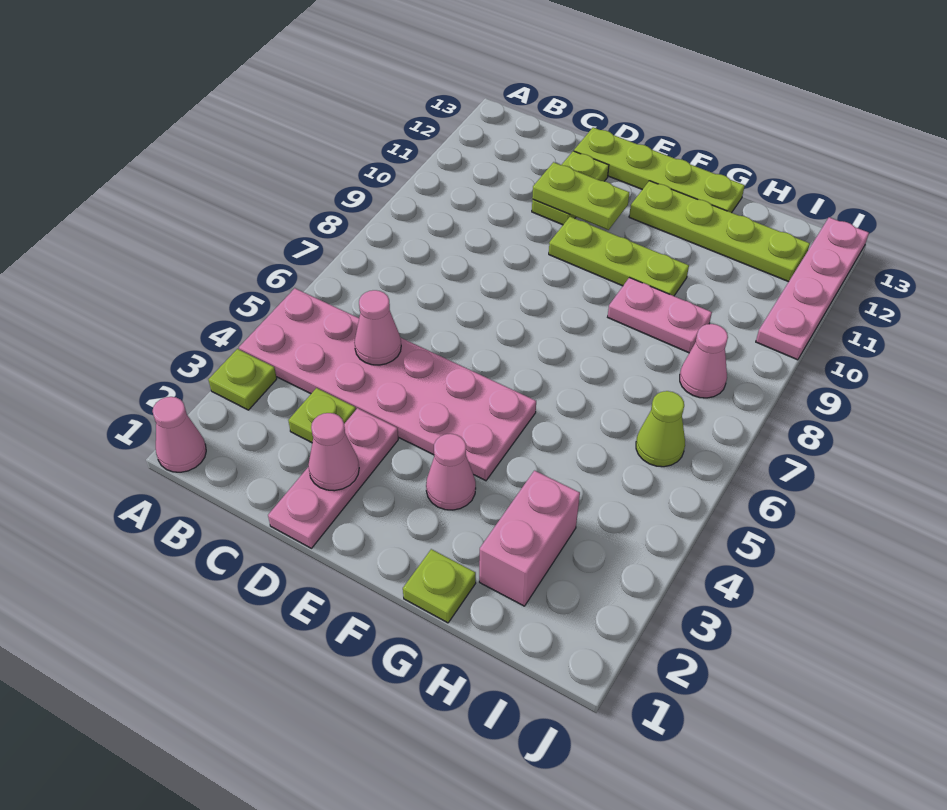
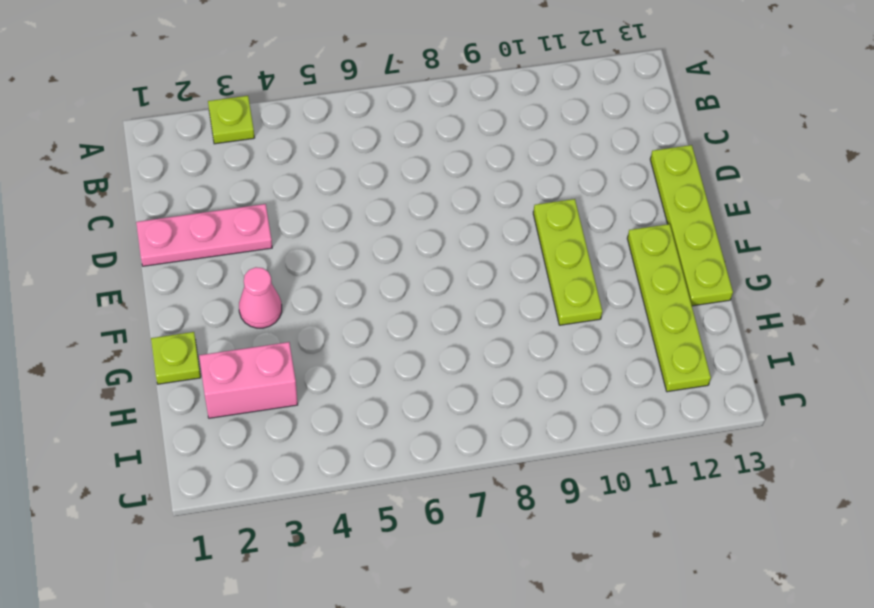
none -> pink 1x1 cone [153,397,206,472]
none -> pink 2x6 plate [239,288,536,481]
none -> lime 1x1 plate [288,388,356,443]

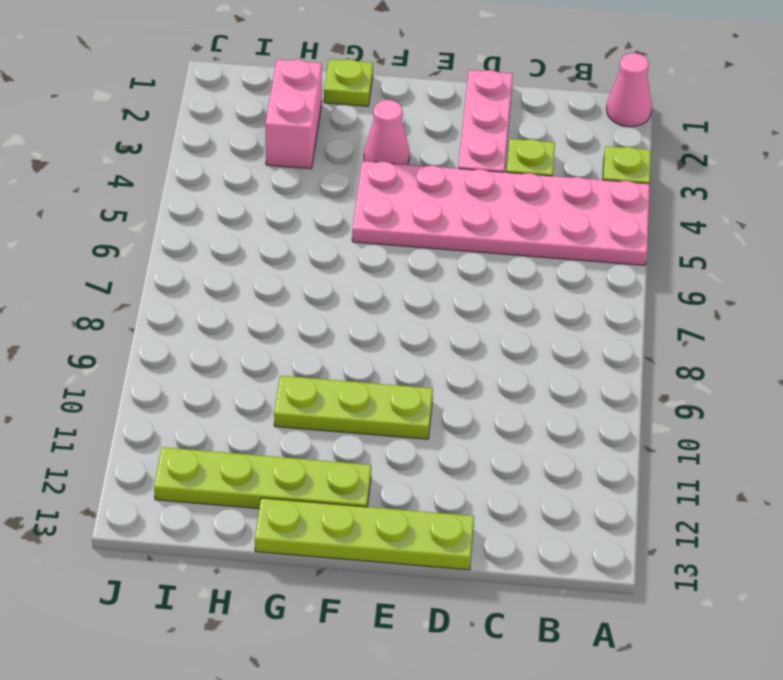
none -> lime 1x2 plate [532,151,609,225]
none -> pink 1x2 plate [608,278,712,353]
none -> lime 1x1 cone [636,391,685,467]

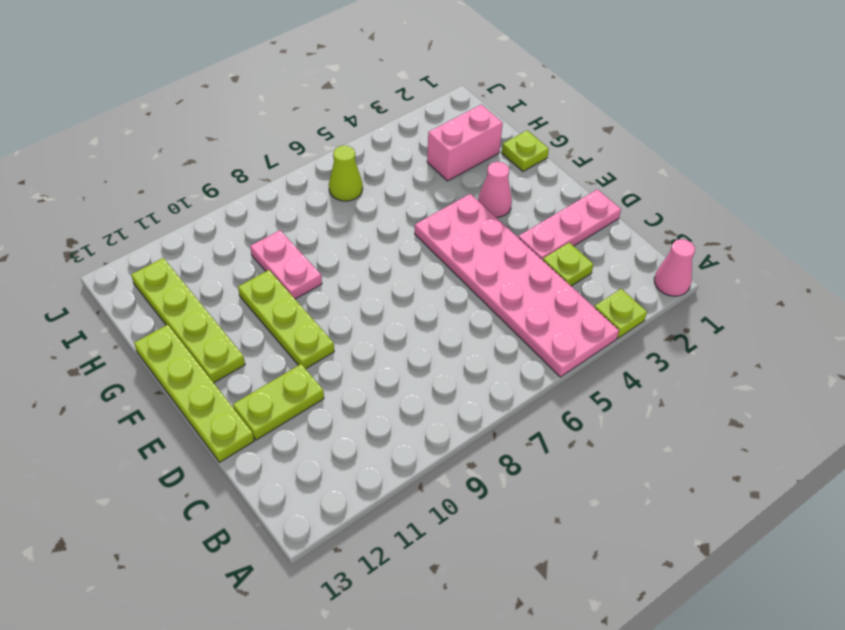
none -> pink 1x1 cone [680,324,728,398]
none -> pink 1x4 plate [756,217,869,360]
none -> pink 1x1 cone [354,290,401,365]

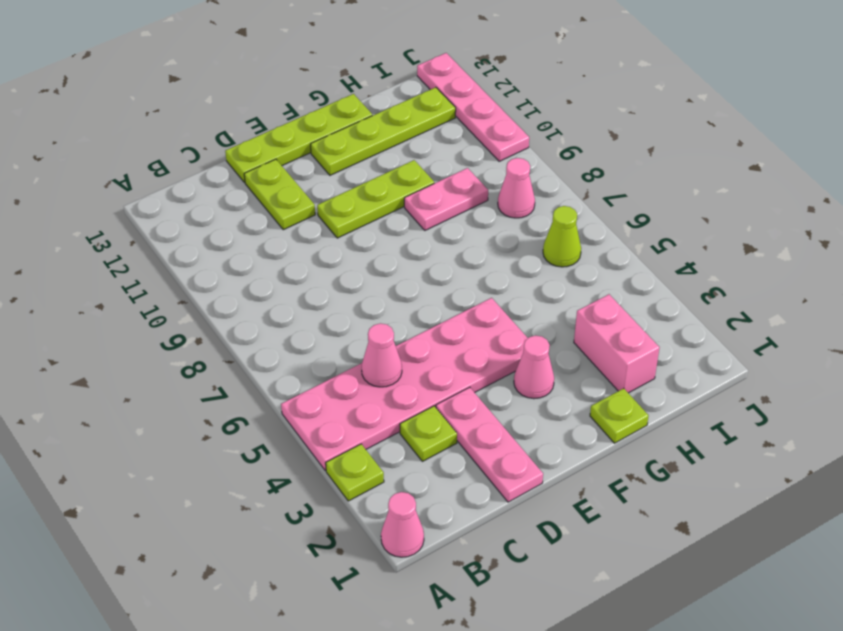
none -> pink 1x1 cone [308,413,359,491]
none -> lime 1x2 plate [532,162,629,230]

